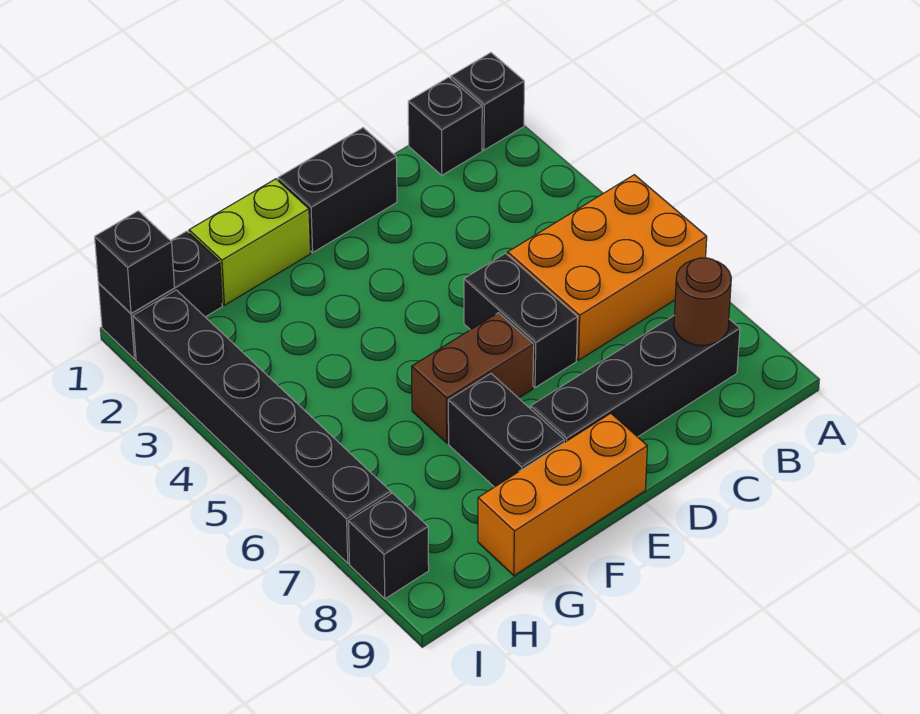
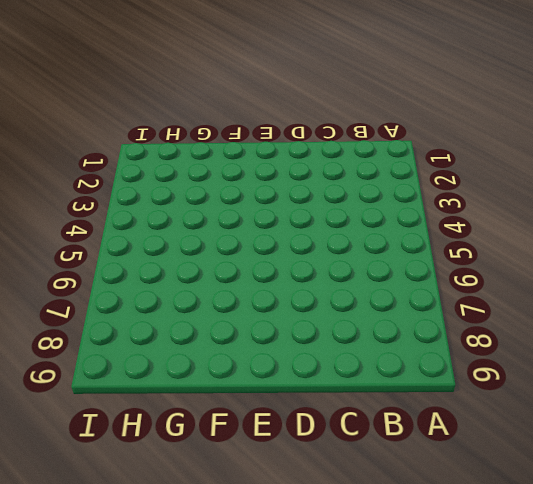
none -> black 1x1 brick [451,53,524,150]
none -> orange 2x3 brick [508,175,707,360]
none -> black 1x1 brick [408,77,482,175]

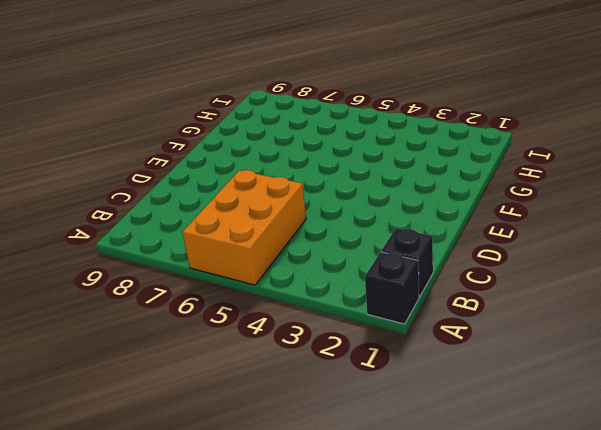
none -> black 1x4 brick [531,316,740,442]
none -> black 1x2 brick [278,128,397,252]
none -> black 1x2 brick [464,253,578,388]

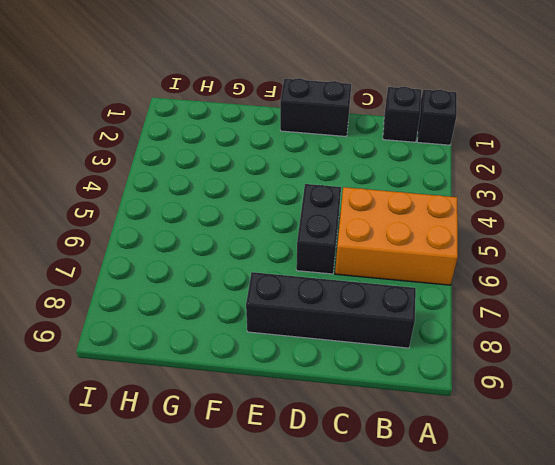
none -> brown 1x2 brick [412,313,534,443]
none -> orange 1x3 brick [478,413,647,575]
none -> lime 1x2 brick [189,179,311,305]

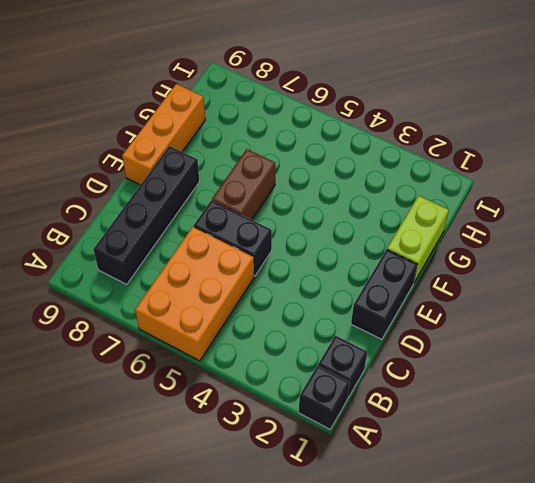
none -> black 1x2 brick [448,374,565,487]
none -> black 1x2 brick [98,231,222,359]
none -> black 1x6 brick [133,290,391,563]

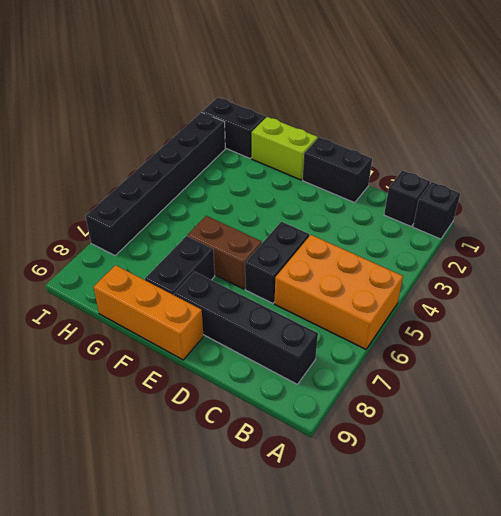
none -> black 1x1 brick [348,493,429,599]
none -> brown 1x1 round brick [674,258,731,345]
none -> black 1x1 brick [95,211,175,313]

